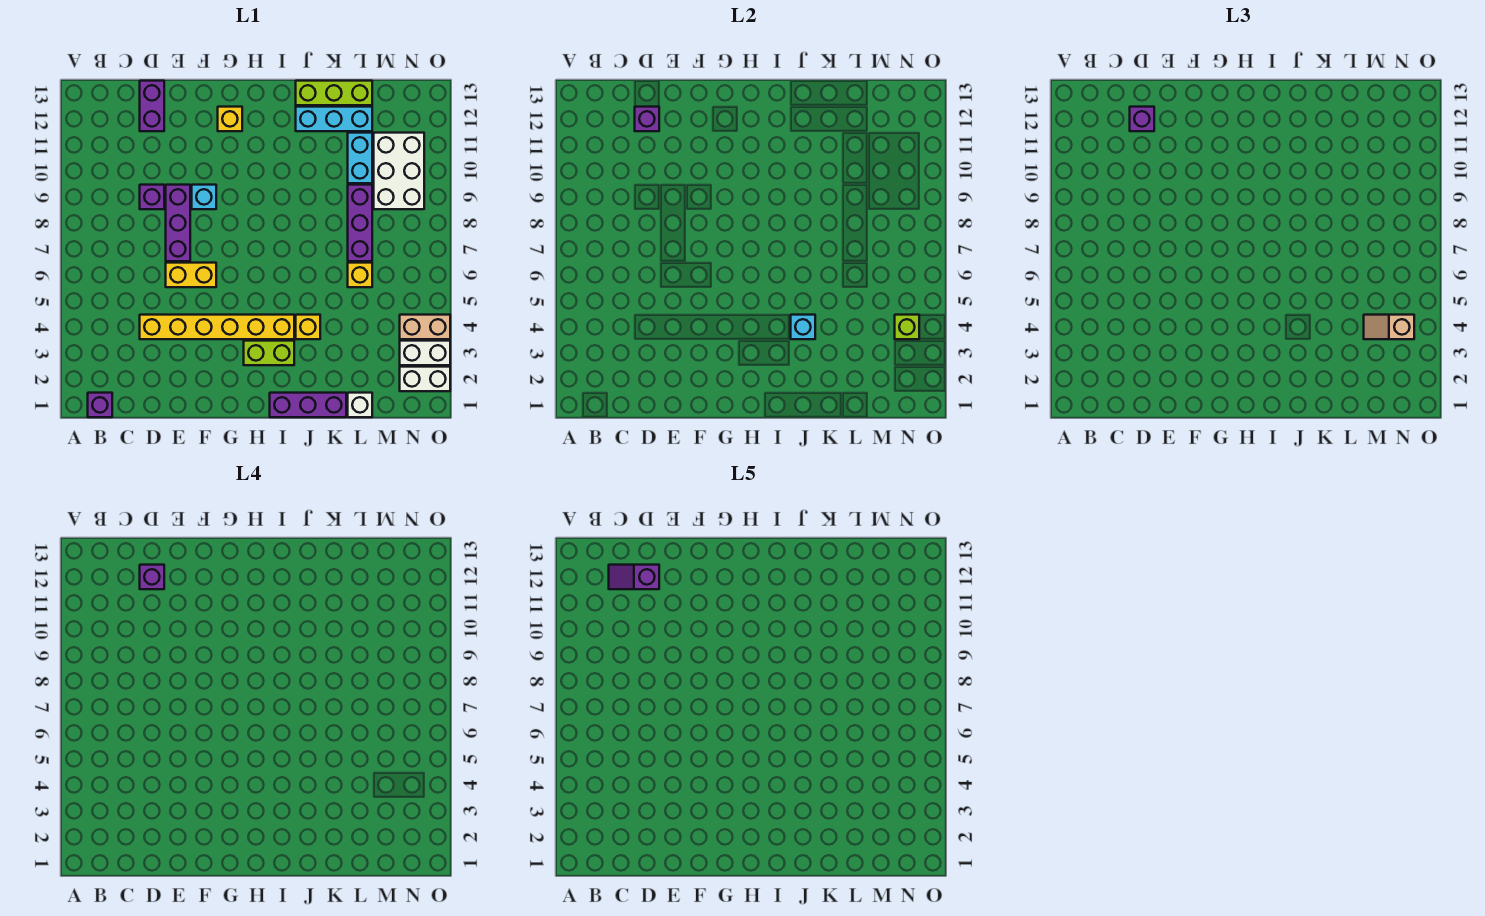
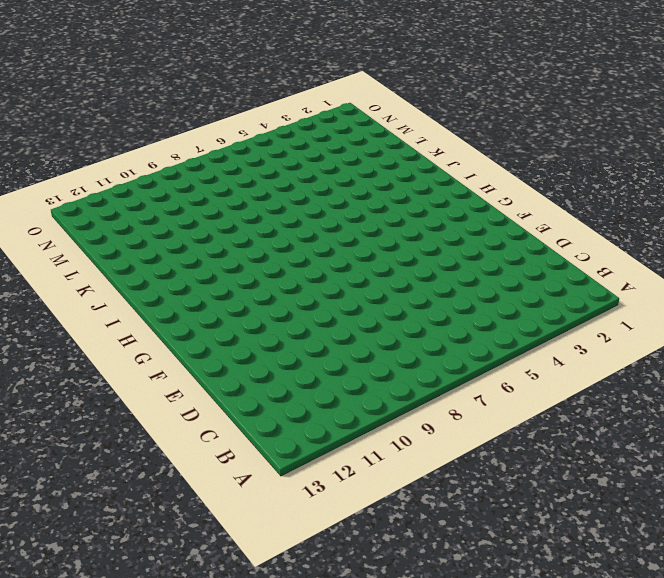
none -> purple 1x1 brick [88,393,112,417]
none -> yellow 1x6 brick [140,315,294,339]
none -> purple 1x1 brick [140,185,164,209]

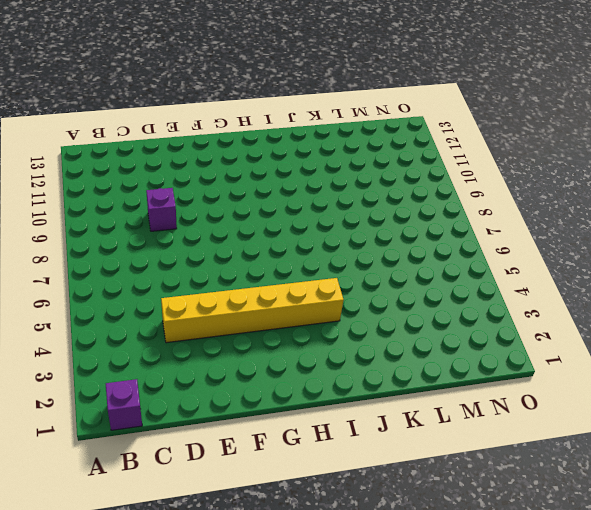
none -> purple 1x2 brick [140,81,164,131]
none -> yellow 1x2 brick [166,263,216,287]
none -> purple 1x3 brick [166,185,190,261]

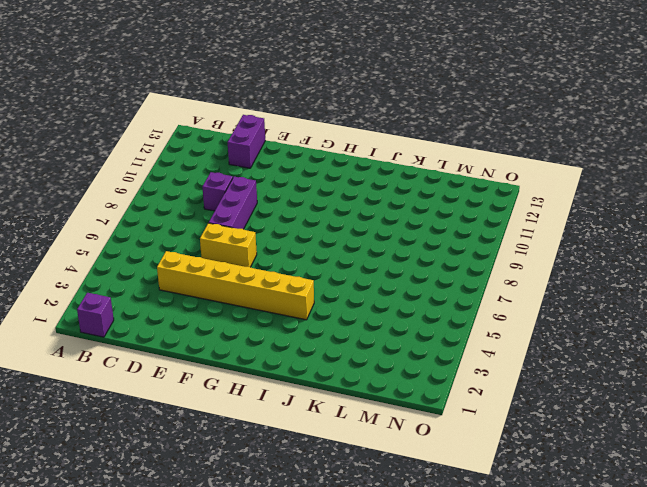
none -> cyan 1x1 brick [192,185,216,209]
none -> yellow 1x1 brick [218,107,242,131]
none -> lime 1x2 brick [244,341,294,365]

